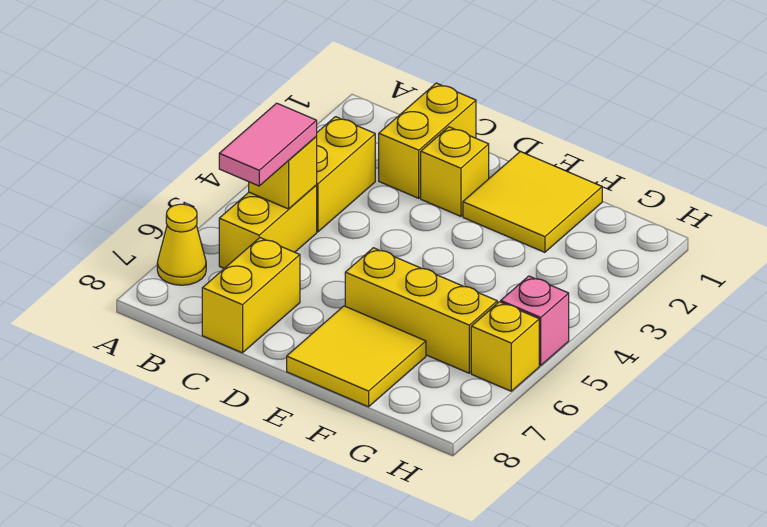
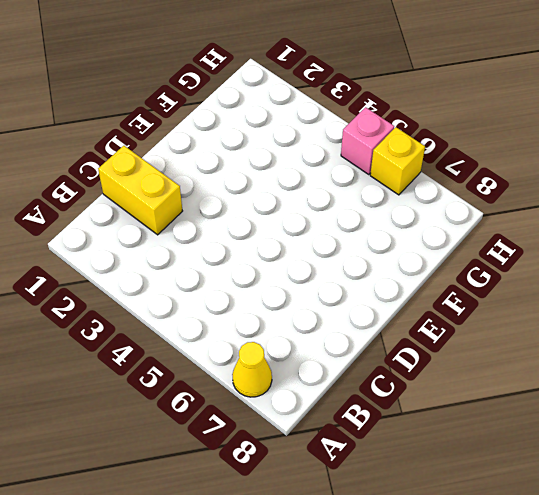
none -> yellow 1x2 brick [316,117,375,232]
none -> yellow 1x2 brick [219,185,317,268]
none -> yellow 1x2 brick [202,238,300,353]

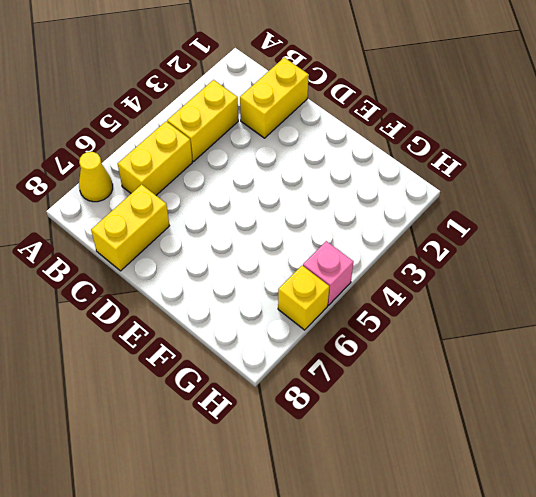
none -> yellow 1x1 brick [421,127,489,216]
none -> yellow 2x2 tile [463,152,602,252]
none -> yellow 1x3 brick [345,248,497,373]

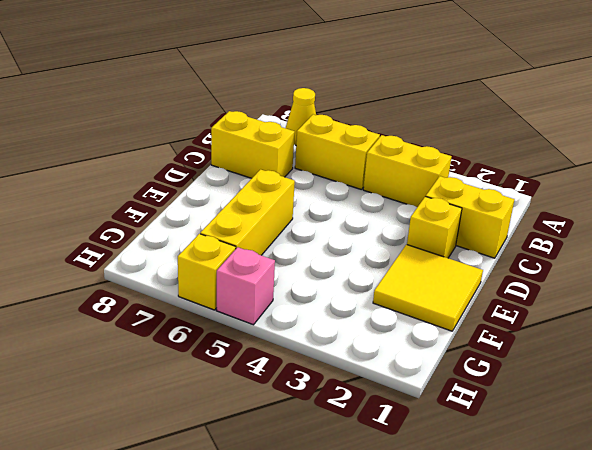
none -> yellow 2x2 tile [287,306,426,407]
none -> yellow 1x1 brick [249,137,317,209]
none -> pink 1x2 tile [219,103,317,186]

